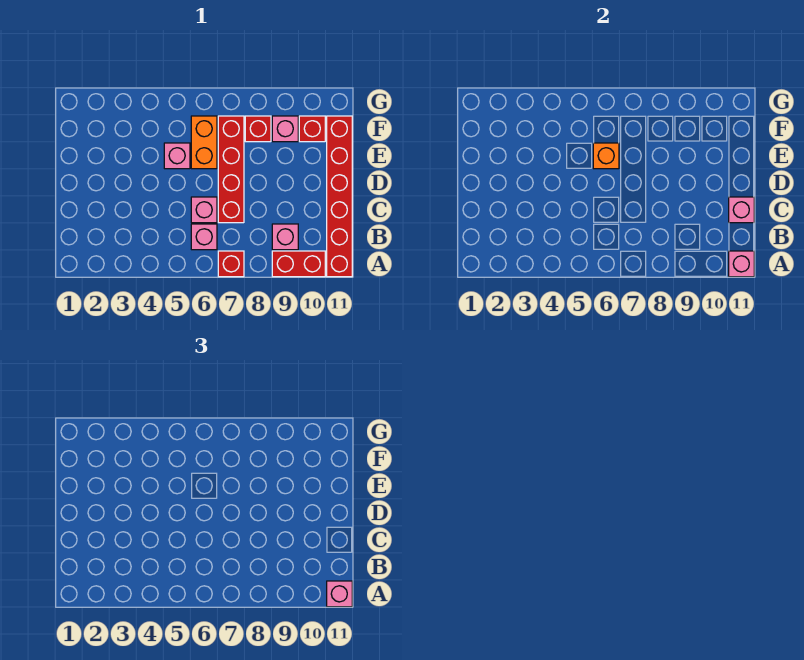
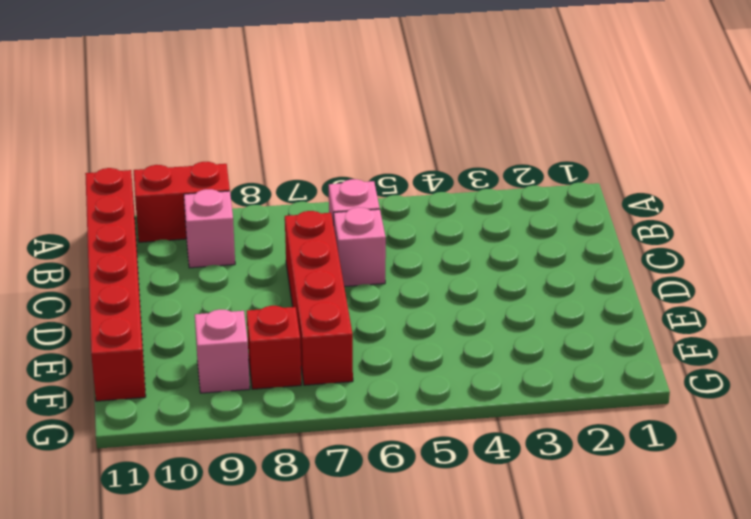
none -> red 1x1 brick [218,251,244,277]
none -> pink 1x1 brick [164,143,190,169]
none -> orange 1x2 brick [191,116,217,169]

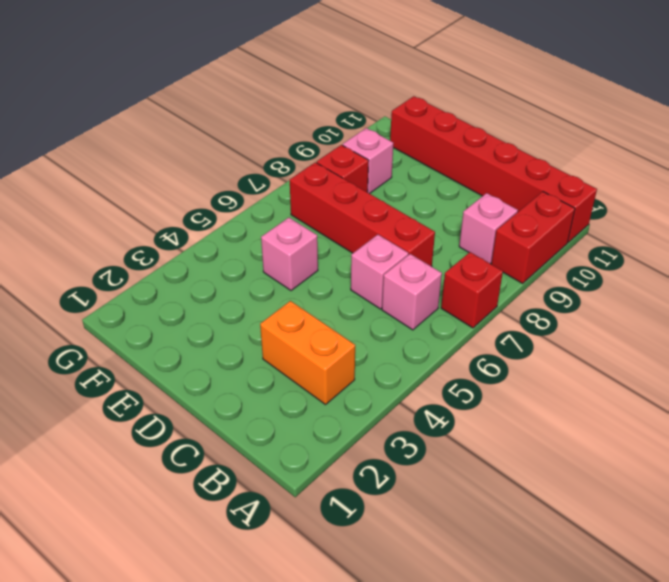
orange 1x2 brick [260,301,355,405] -> orange 1x2 brick moved to [191,116,217,169]
none -> red 1x1 brick [299,116,325,142]
none -> pink 1x1 brick [729,251,754,277]
none -> pink 1x1 brick [729,197,754,223]

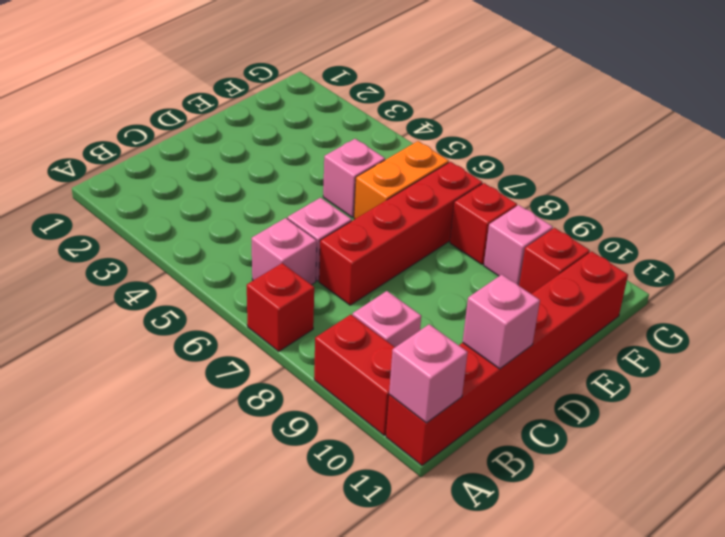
none -> orange 1x1 brick [593,143,619,169]
none -> pink 1x1 brick [327,581,352,607]

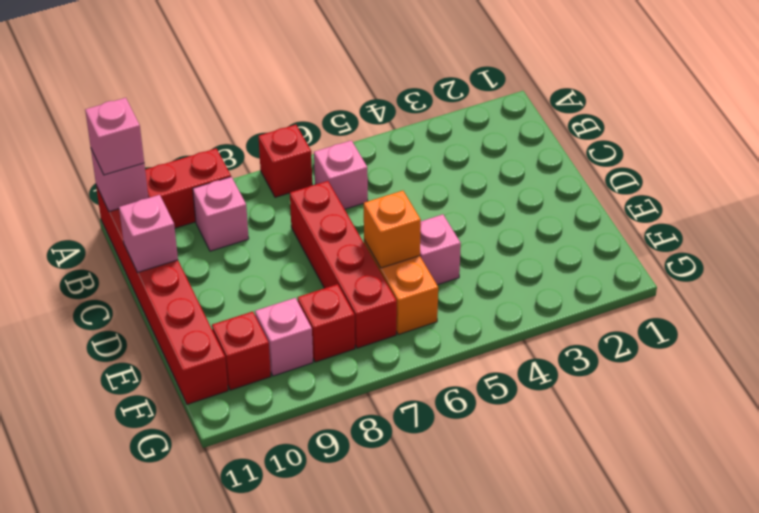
none -> pink 1x1 brick [191,197,217,223]

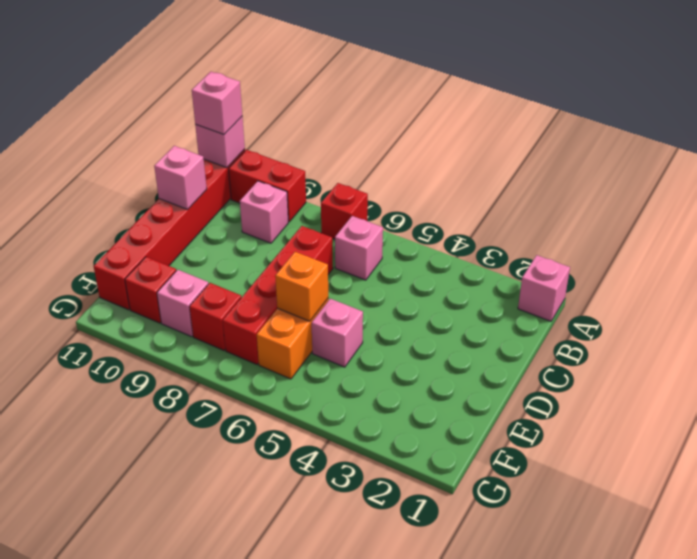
pink 1x1 brick [518,255,570,321] -> pink 1x1 brick moved to [191,197,217,223]

